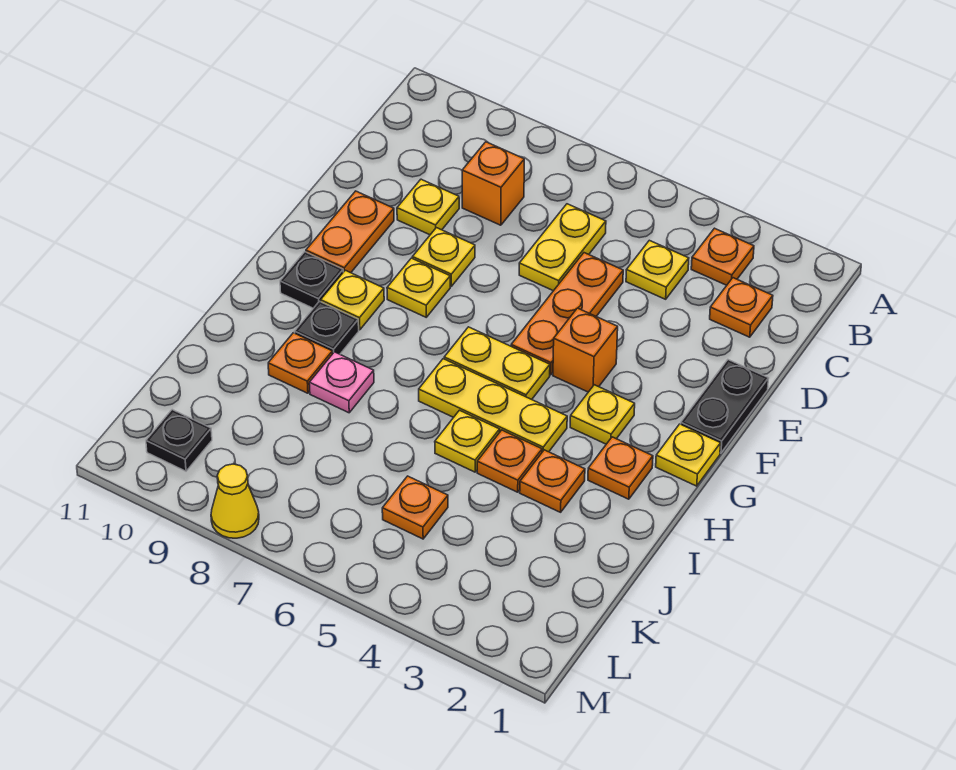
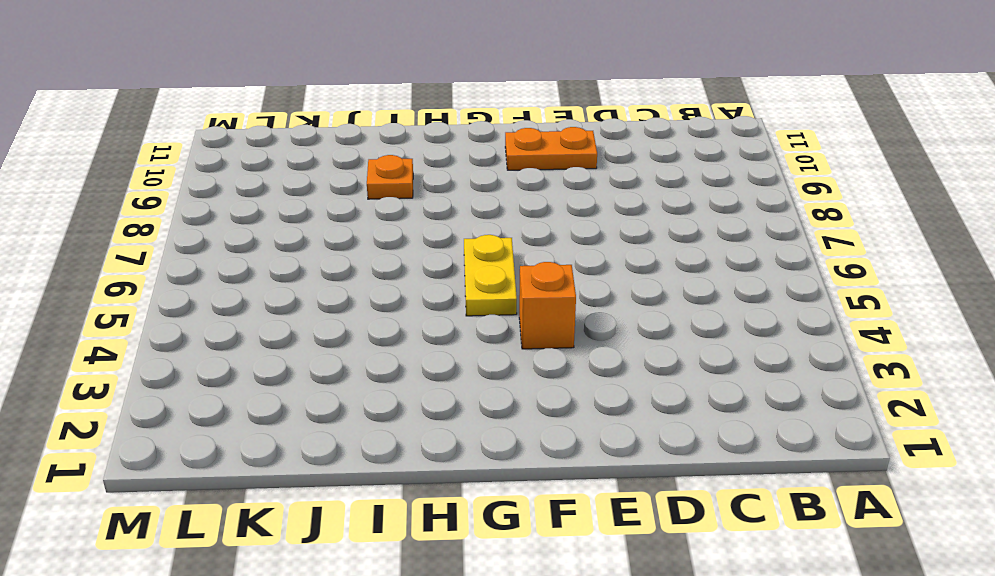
none -> orange 1x1 plate [691,228,754,285]
none -> orange 1x1 plate [710,278,773,337]
none -> yellow 1x1 plate [626,240,689,299]

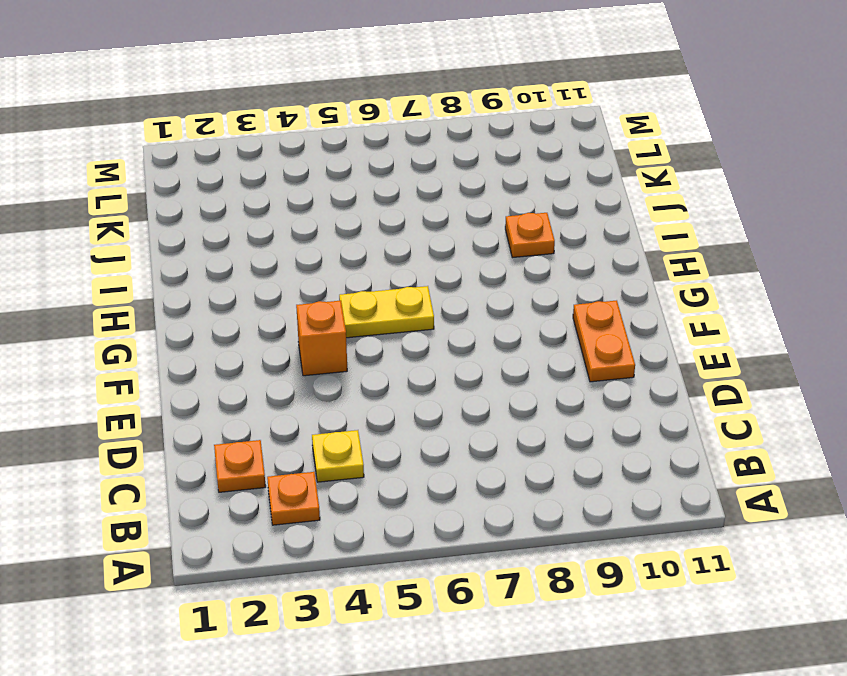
none -> yellow 1x2 plate [519,204,606,291]
none -> orange 1x1 brick [462,142,524,225]
none -> orange 1x3 plate [511,253,623,375]

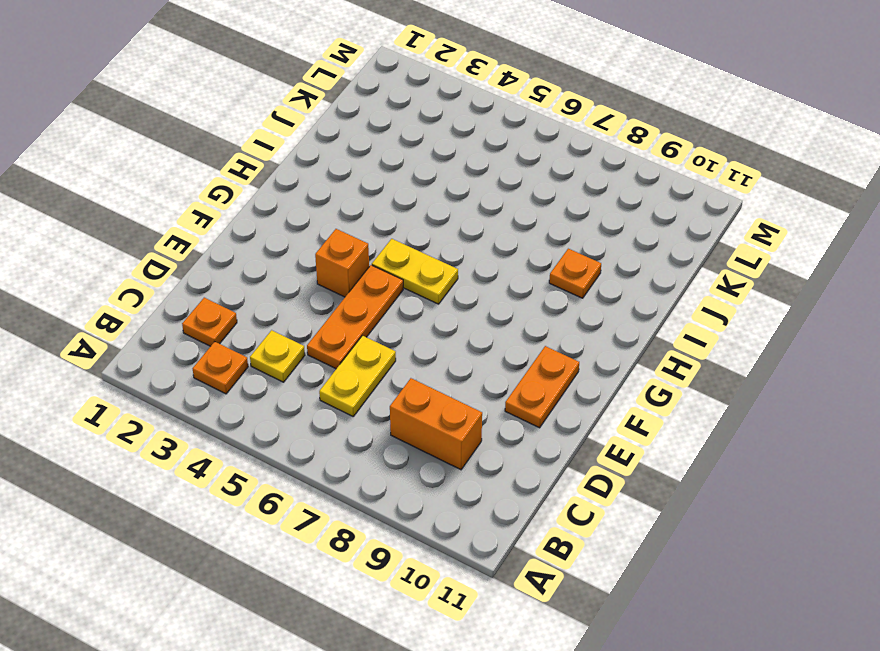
orange 1x2 brick [390,378,482,470] -> orange 1x1 brick [462,142,524,225]
none -> yellow 1x1 plate [397,179,459,235]
none -> black 1x2 plate [681,360,769,453]
none -> yellow 1x1 plate [412,228,475,286]

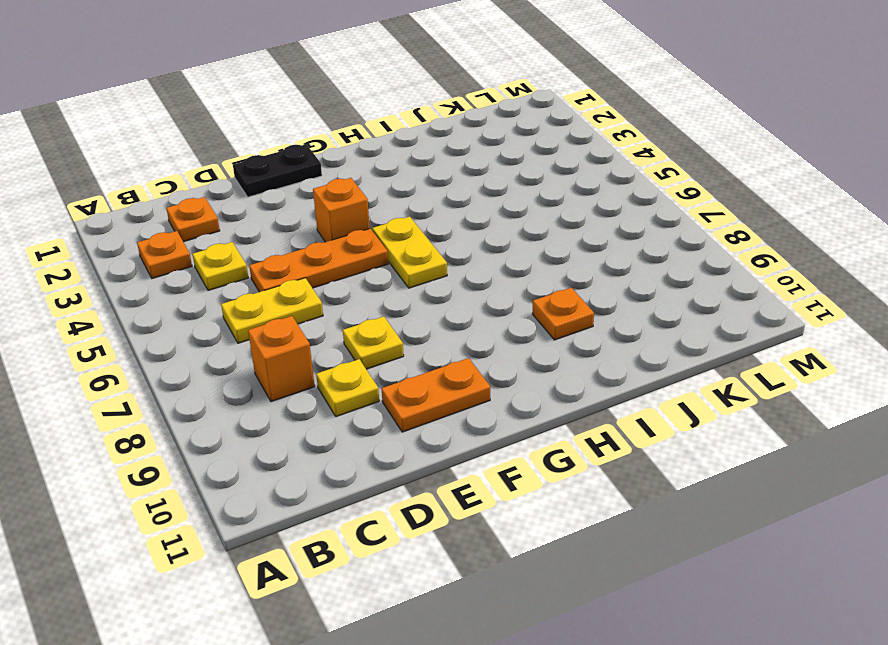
none -> yellow 1x1 plate [387,258,450,317]
none -> yellow 1x1 plate [656,424,721,486]
none -> yellow 1x1 plate [570,385,635,444]

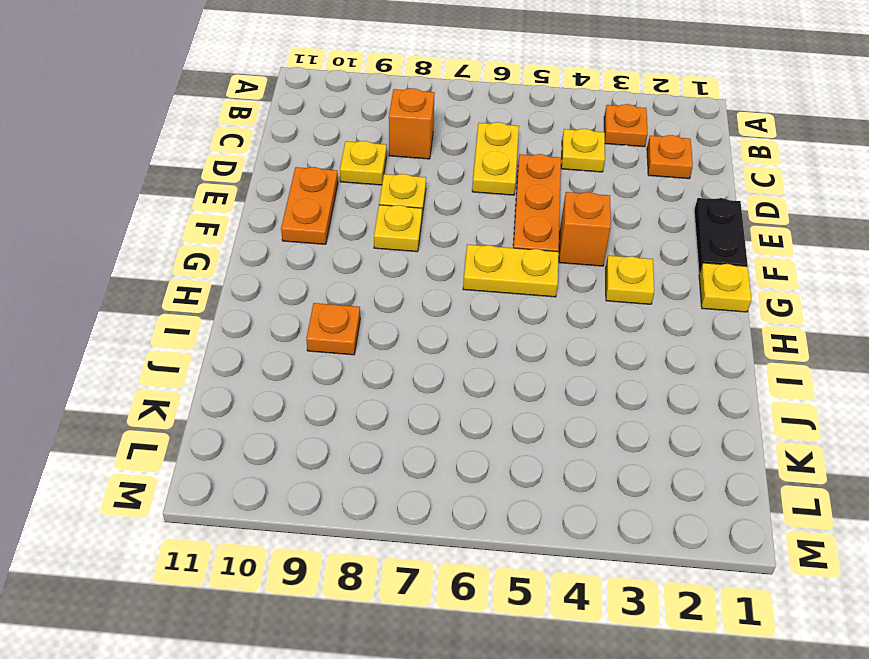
none -> yellow 1x1 plate [321,270,384,330]
none -> black 1x1 plate [280,252,343,308]
none -> orange 1x1 plate [588,437,653,499]

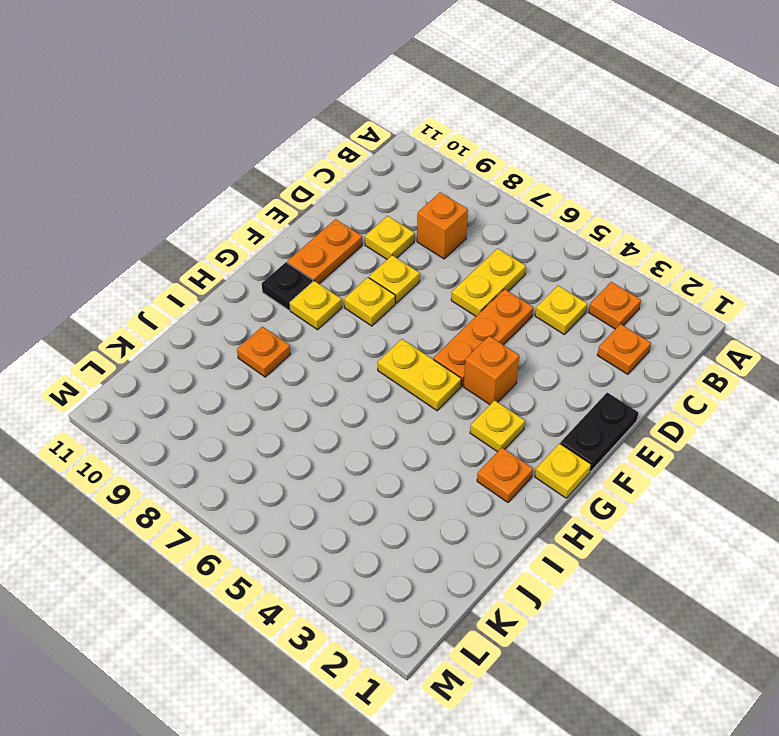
none -> yellow 1x3 plate [419,359,567,452]
none -> black 1x1 plate [295,301,359,354]
none -> orange 1x1 plate [520,450,585,512]

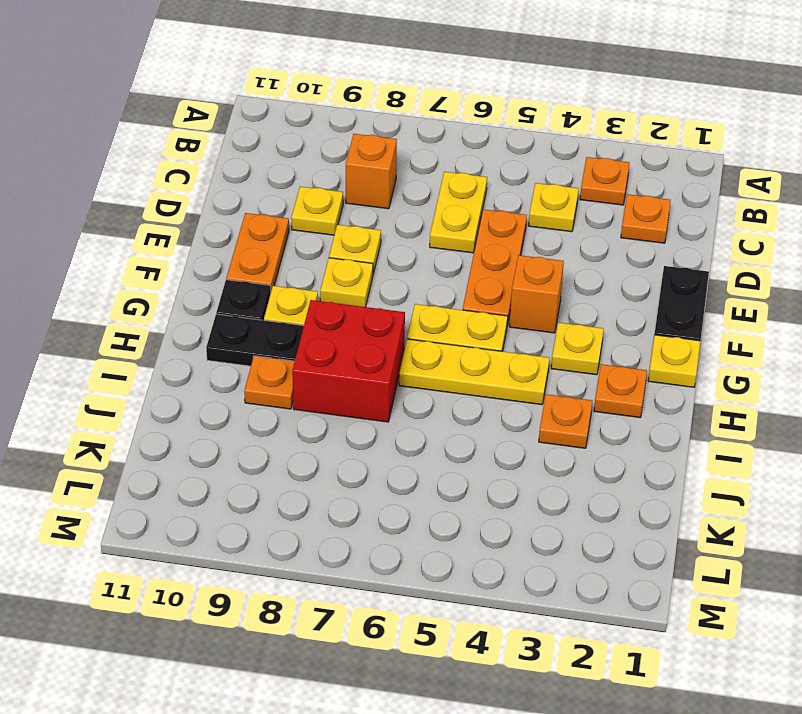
red 2x2 brick [292,300,405,422] -> pink 1x1 plate [309,352,374,413]
black 1x2 plate [206,314,304,366] -> black 1x1 plate [295,301,359,354]
none -> orange 1x1 plate [477,430,542,492]
none -> yellow 1x1 plate [435,410,500,472]
none -> orange 1x1 plate [382,476,448,539]

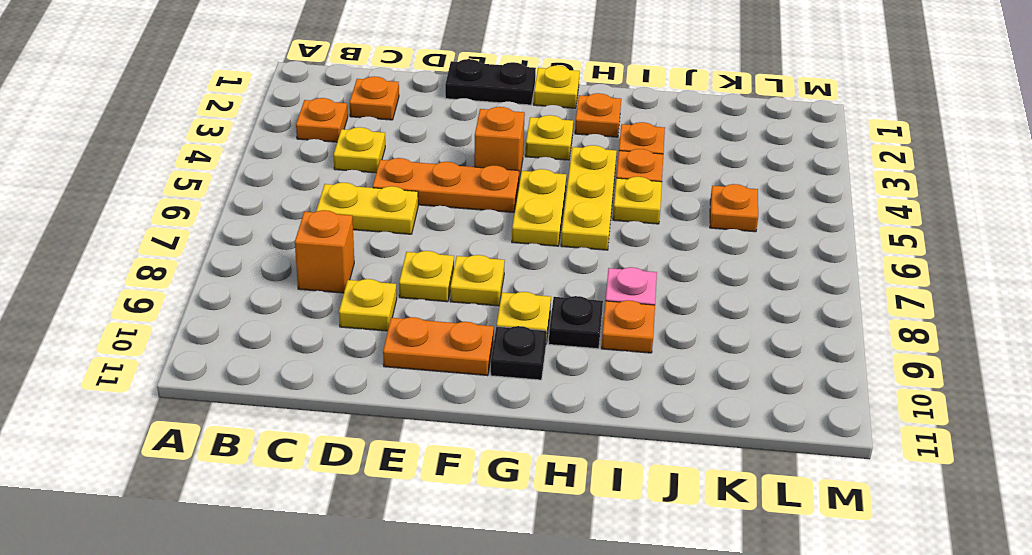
none -> black 1x1 plate [146,410,212,471]
none -> yellow 1x1 cone [211,464,259,538]

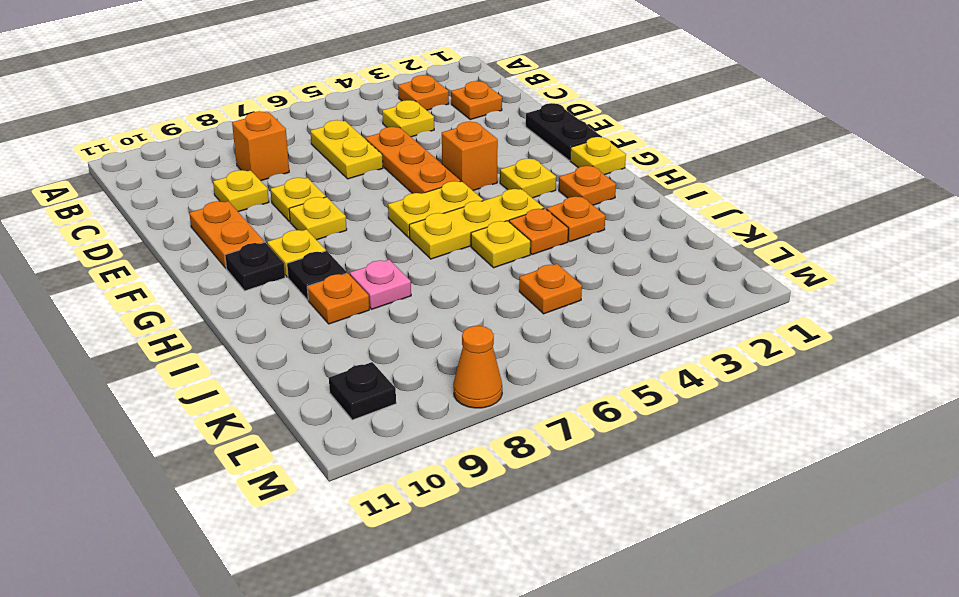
orange 1x1 cone [453,326,502,408] -> yellow 1x1 cone [211,464,259,538]

